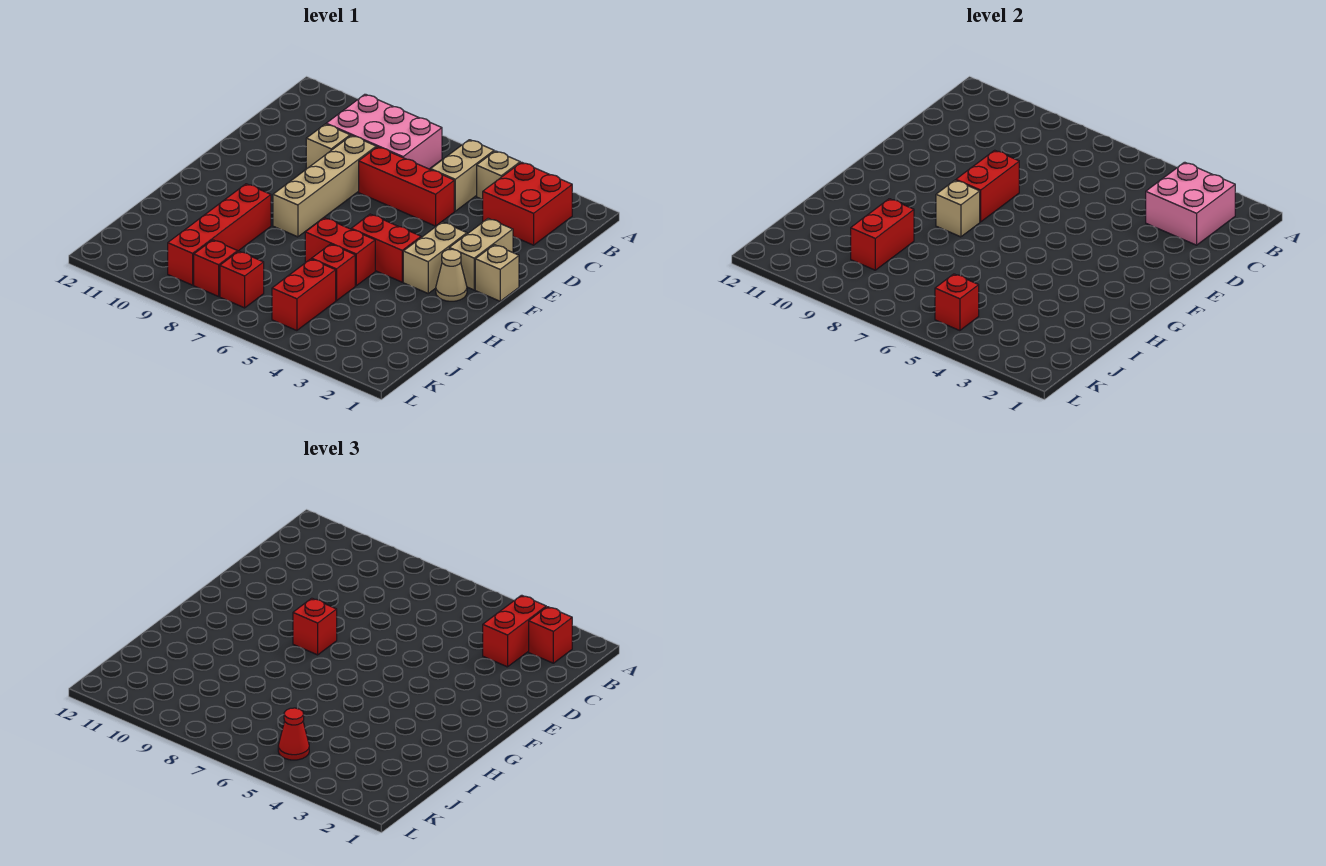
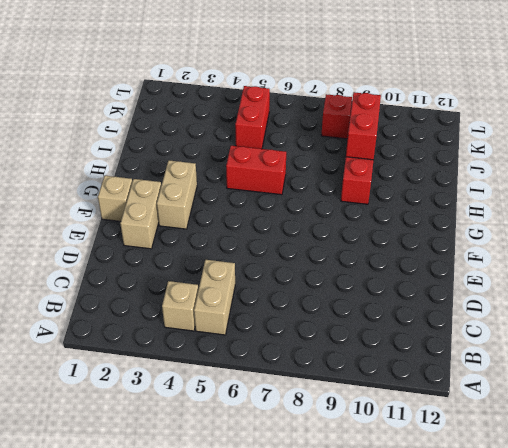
none -> red 2x2 brick [483,162,572,245]
none -> pink 2x3 brick [326,94,442,169]
none -> red 1x3 brick [359,147,454,226]

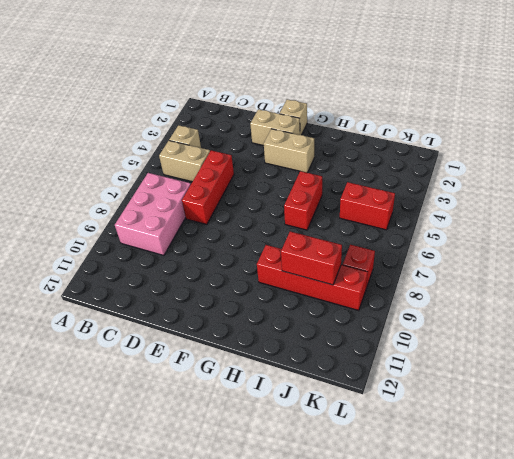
none -> red 2x2 brick [483,162,572,245]
none -> tan 1x4 brick [273,135,376,237]
none -> tan 1x1 brick [306,124,350,169]

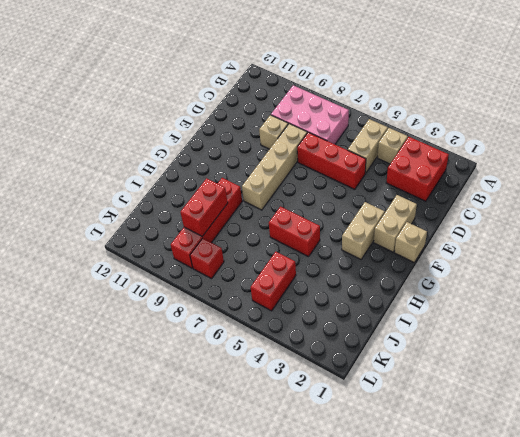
none -> tan 1x1 cone [436,249,467,301]
none -> red 1x2 brick [351,214,421,282]
none -> red 1x1 brick [312,244,355,301]

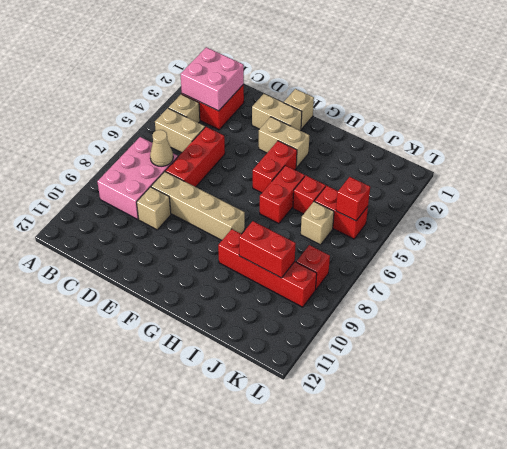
tan 1x1 cone [150,130,173,166] -> tan 1x1 cone moved to [436,249,467,301]
tan 1x1 brick [301,201,334,245] -> tan 1x1 brick moved to [936,180,980,237]
none -> red 1x1 brick [220,251,264,308]
none -> red 1x2 brick [956,150,1019,222]
none -> red 1x1 brick [529,607,572,663]

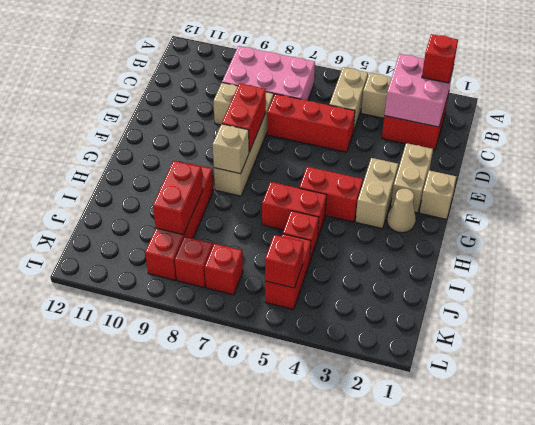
none -> red 1x2 brick [483,595,546,667]
none -> red 1x1 brick [293,598,337,655]
none -> red 1x1 cone [278,708,309,760]

